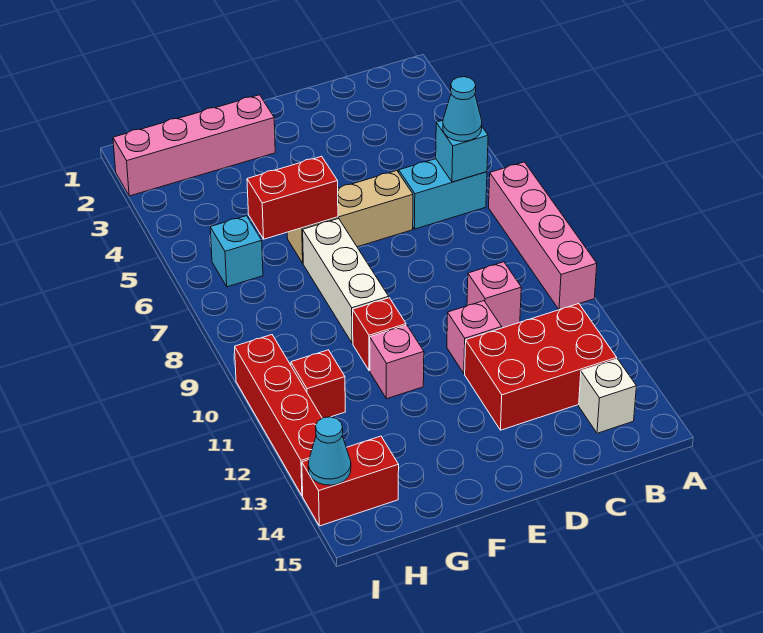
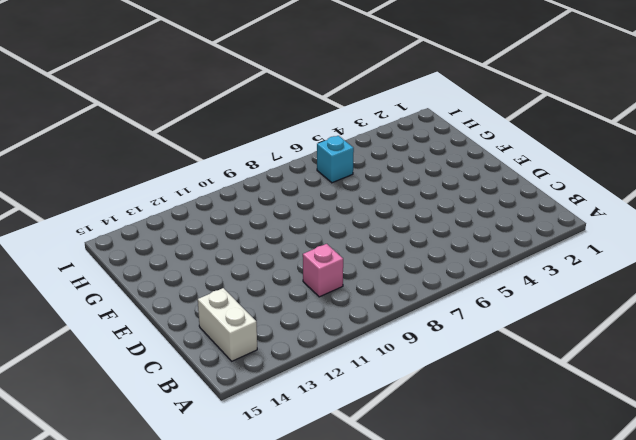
white 1x2 brick [198,288,257,361] -> white 1x1 brick [579,359,636,433]
none -> pink 1x4 brick [489,162,597,310]
none -> cyan 1x2 brick [399,159,487,229]
none -> red 2x3 brick [465,304,617,430]

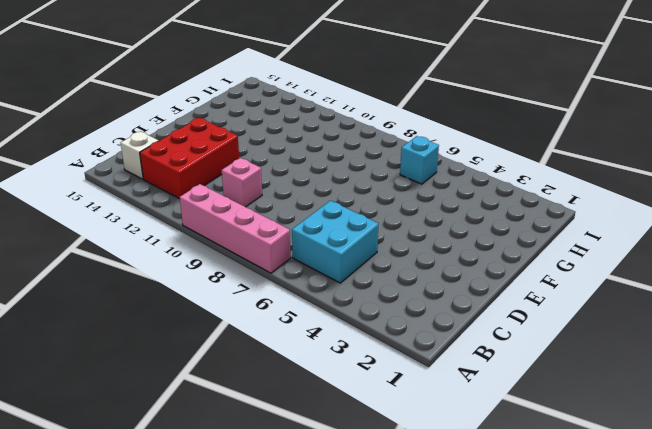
cyan 2x2 brick [292,201,378,283] -> cyan 1x2 brick [399,159,487,229]
none -> tan 1x3 brick [287,171,413,263]
none -> pink 1x1 brick [447,301,502,374]
none -> pink 1x4 brick [113,95,275,196]

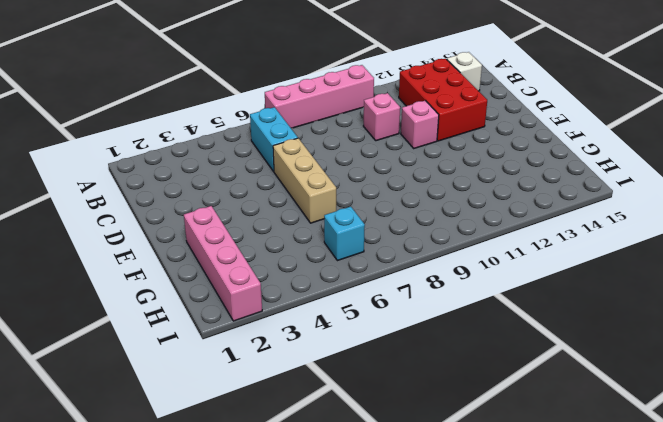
none -> white 1x3 brick [303,218,389,343]
none -> red 1x1 brick [353,298,406,371]
none -> pink 1x1 brick [370,325,424,399]

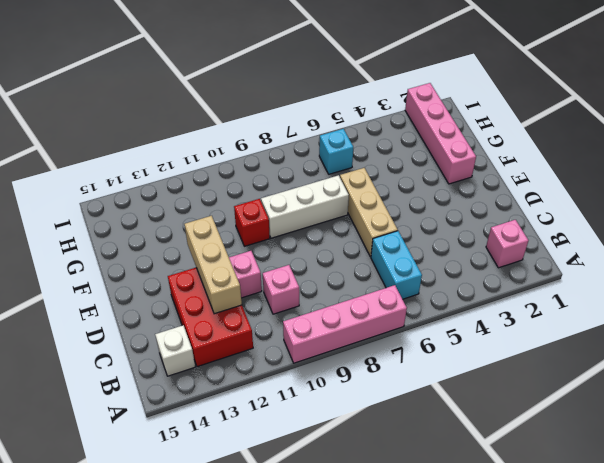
pink 1x1 brick [486,220,529,268] -> pink 1x1 brick moved to [370,325,424,399]
tan 1x3 brick [184,216,242,314] -> none
none -> red 1x1 brick [291,350,345,418]
none -> red 1x2 brick [302,436,399,526]
none -> red 1x4 brick [235,335,322,496]

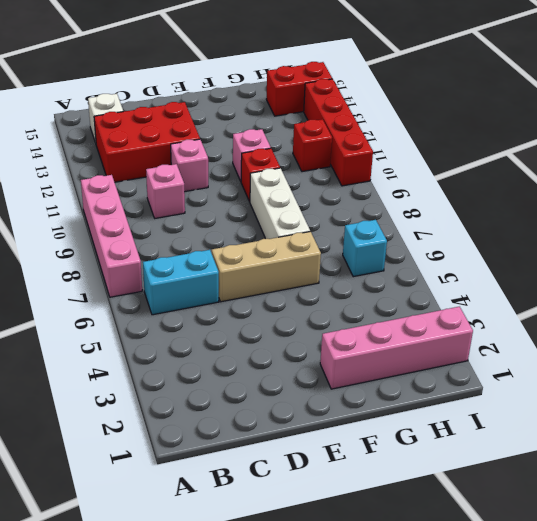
none -> cyan 1x1 brick [436,120,488,182]
none -> red 1x2 brick [247,156,338,239]
none -> cyan 1x1 cone [308,417,351,485]

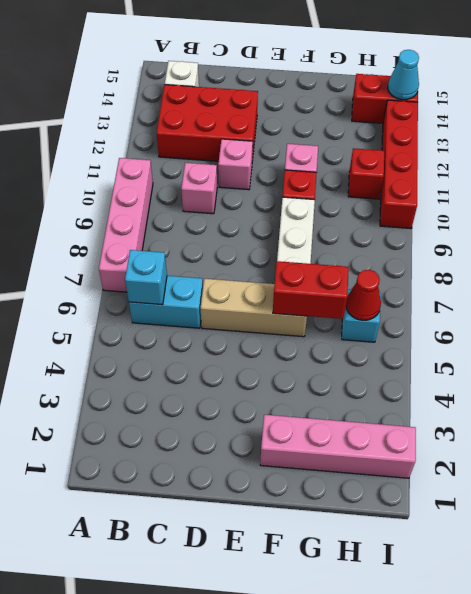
red 1x1 cone [346,270,381,320] -> none
none -> cyan 1x1 cone [443,77,482,141]

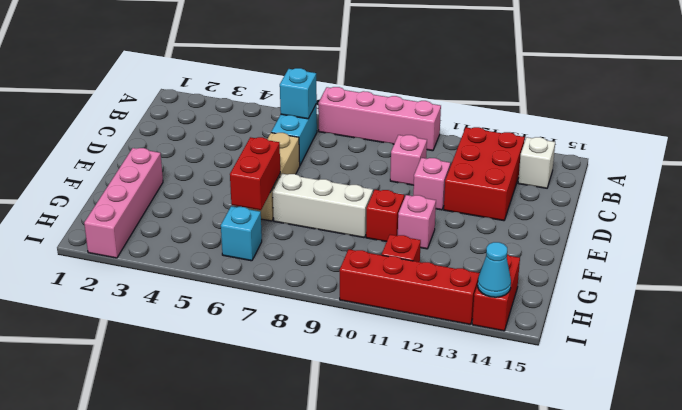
none -> cyan 1x1 cone [443,77,482,141]

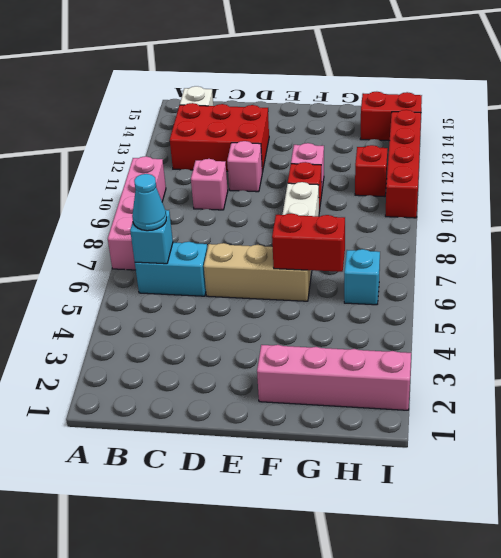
none -> cyan 1x1 cone [308,417,351,485]

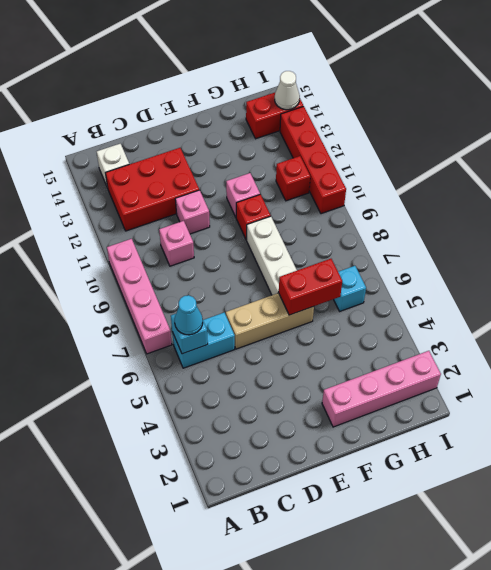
white 1x1 cone [275,71,300,110] -> cyan 1x1 cone [308,417,351,485]

